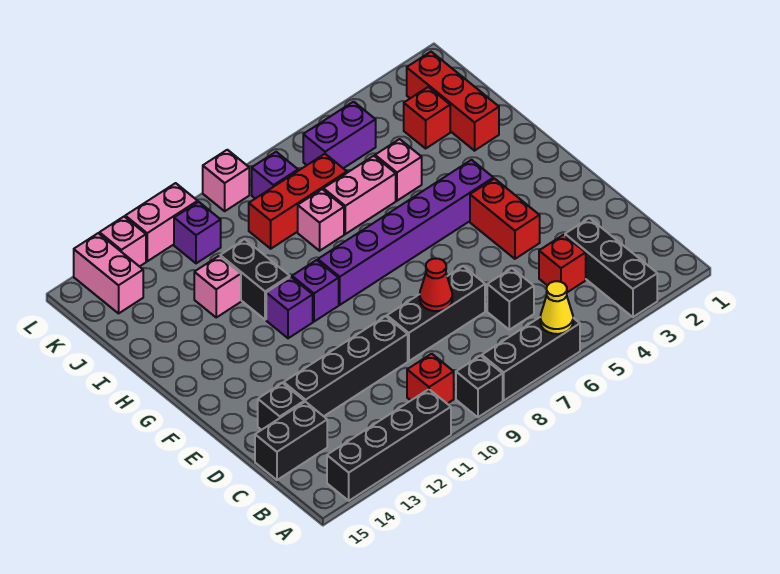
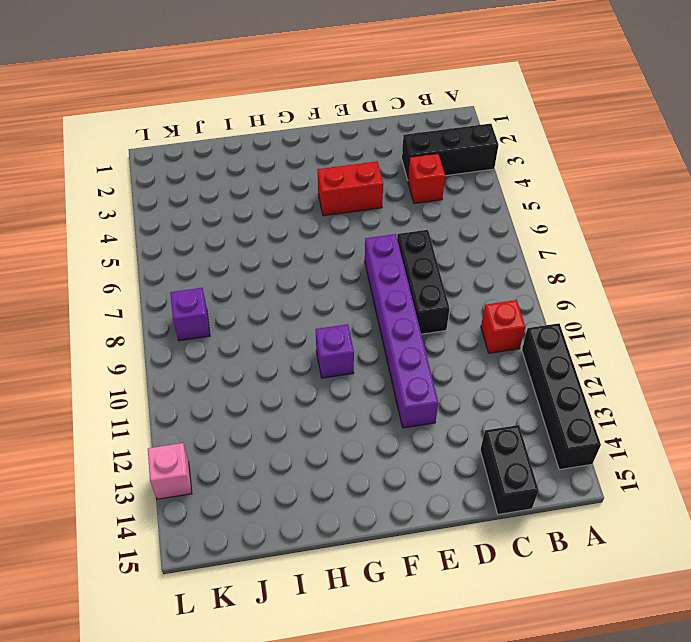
purple 1x6 brick [365,234,438,428] -> purple 1x6 brick moved to [318,160,493,305]
none -> black 1x3 brick [482,317,580,400]
none -> black 1x1 brick [456,356,503,417]
none -> black 1x1 brick [487,268,534,330]
none -> black 1x4 brick [284,316,408,416]

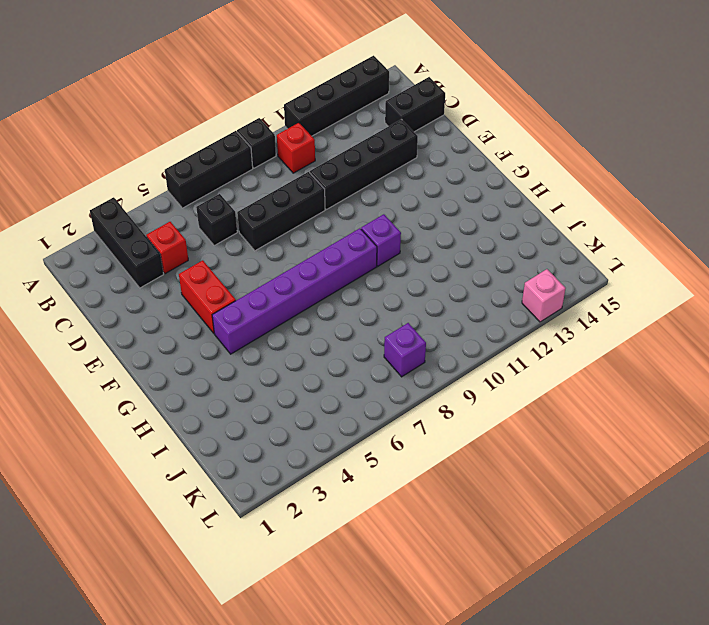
none -> black 1x1 brick [258,383,304,430]
none -> purple 1x1 brick [266,277,313,338]
none -> black 1x2 brick [220,239,290,320]
none -> red 1x3 brick [407,52,499,151]

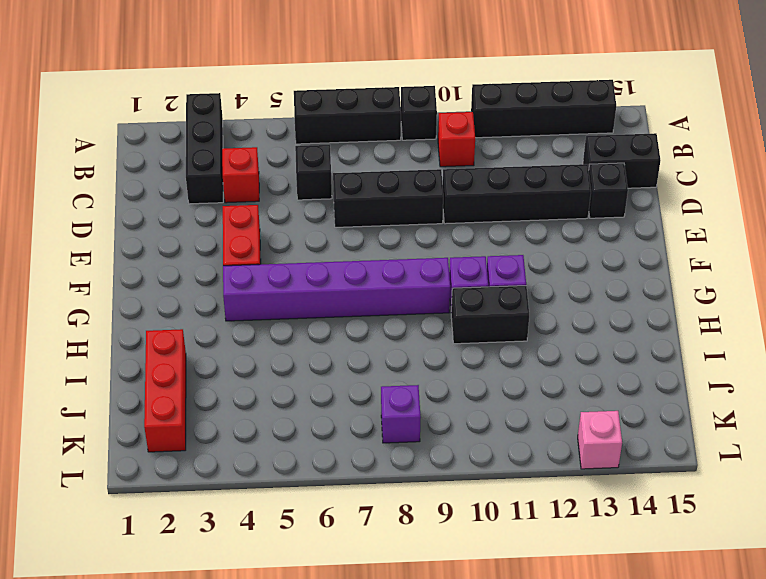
black 1x2 brick [451,286,529,344] -> black 1x2 brick turned to [220,239,290,320]
none -> pink 1x1 brick [375,139,422,201]
none -> pink 1x2 brick [323,156,396,234]
none -> pink 1x1 brick [298,189,344,251]
none -> pink 1x1 brick [194,256,241,317]

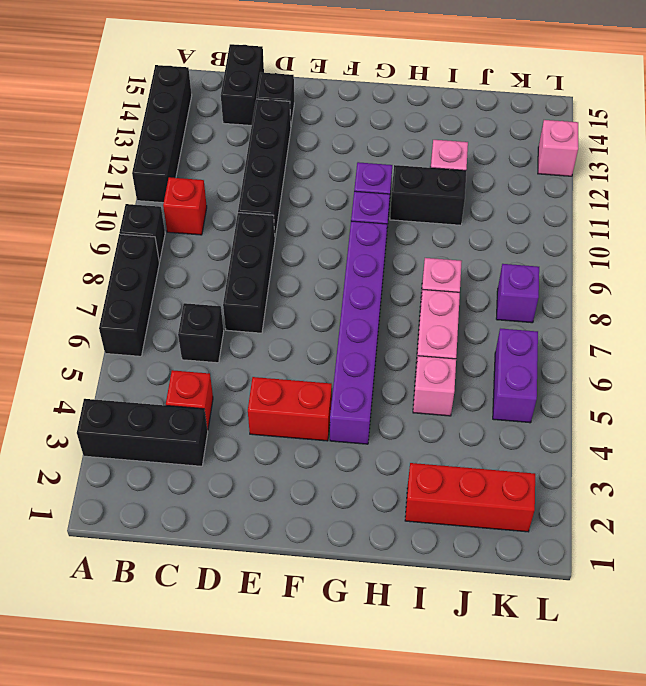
none -> red 1x1 brick [404,87,450,148]
none -> red 1x3 brick [249,154,347,249]
none -> purple 1x1 brick [174,202,221,263]
none -> pink 1x2 brick [74,233,143,313]

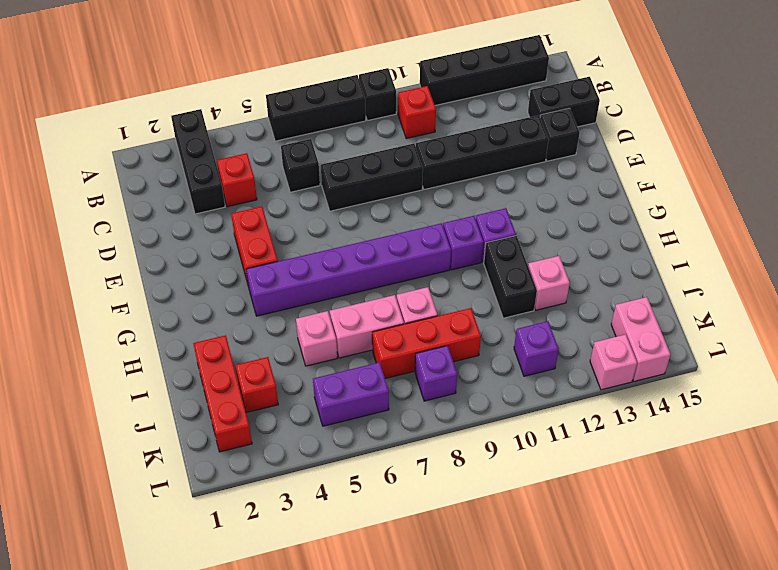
none -> pink 1x1 brick [203,150,249,211]
none -> pink 1x2 brick [125,183,198,261]
none -> yellow 1x1 cone [540,281,573,334]
none -> red 1x1 cone [420,259,452,311]

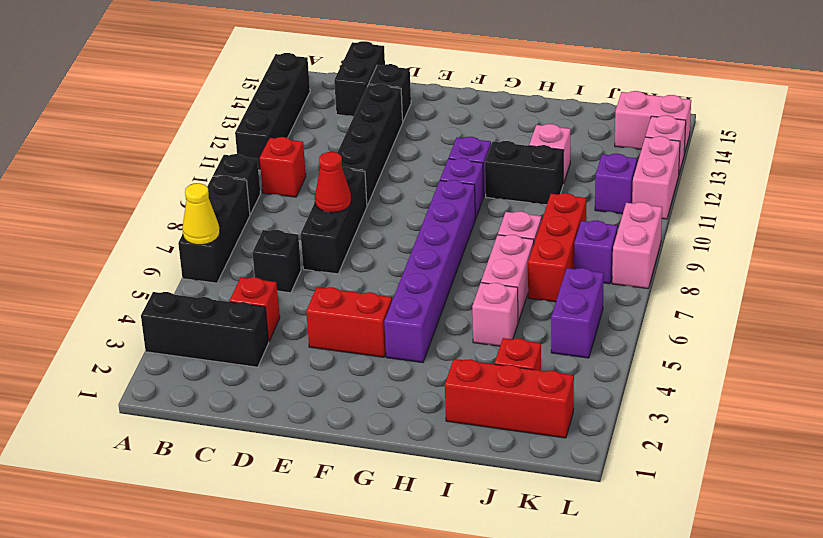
pink 1x2 brick [612,202,662,289] -> pink 1x1 brick [203,150,249,211]

